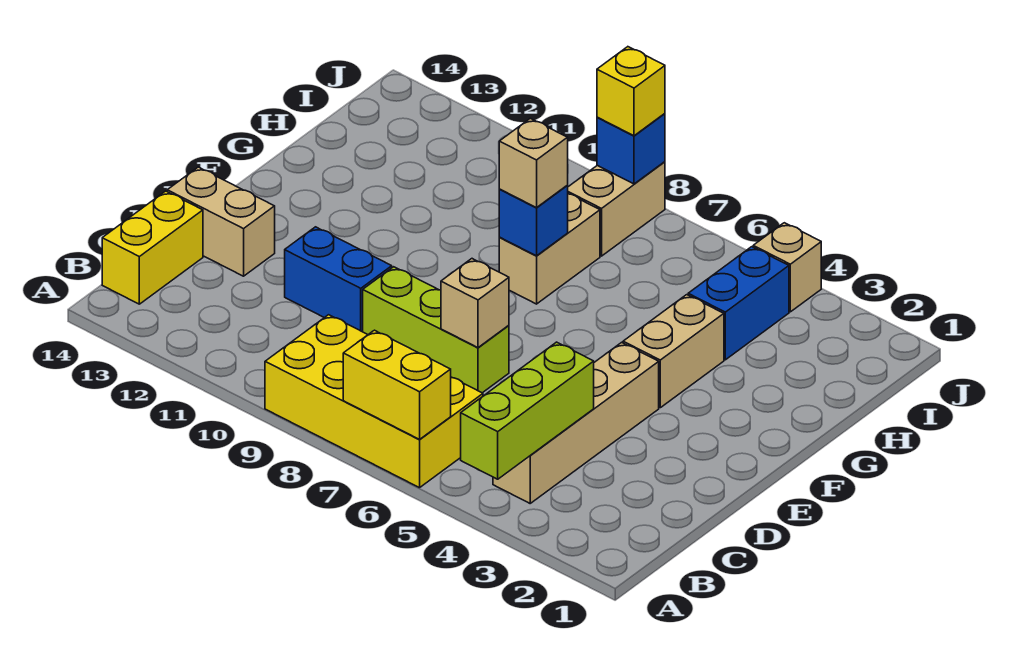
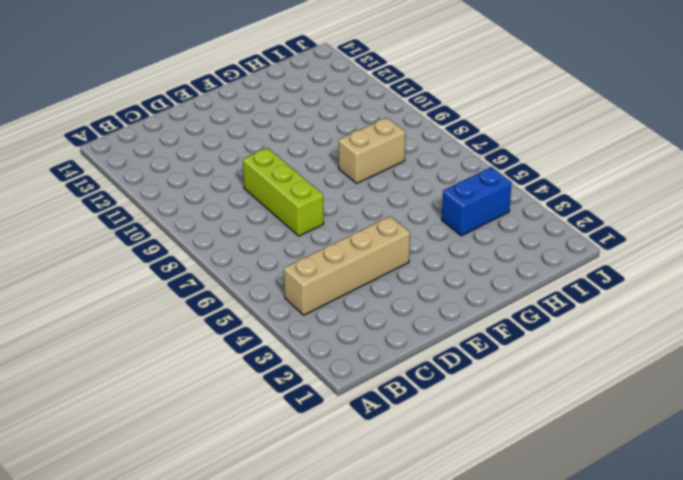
none -> yellow 2x4 brick [265,315,483,488]
none -> yellow 1x2 brick [102,191,203,304]
none -> blue 1x2 brick [285,227,392,332]

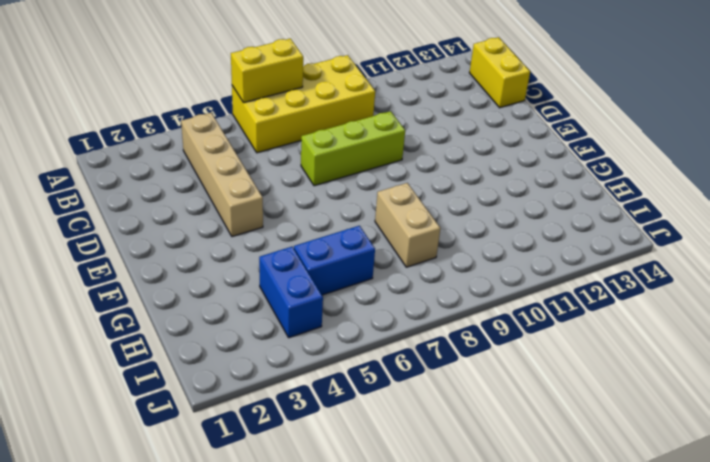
blue 1x2 brick [294,226,375,295] -> blue 1x2 brick moved to [285,227,392,332]
none -> tan 1x2 brick [167,167,275,276]
none -> tan 1x2 brick [623,295,724,408]
none -> tan 1x2 brick [568,162,665,256]

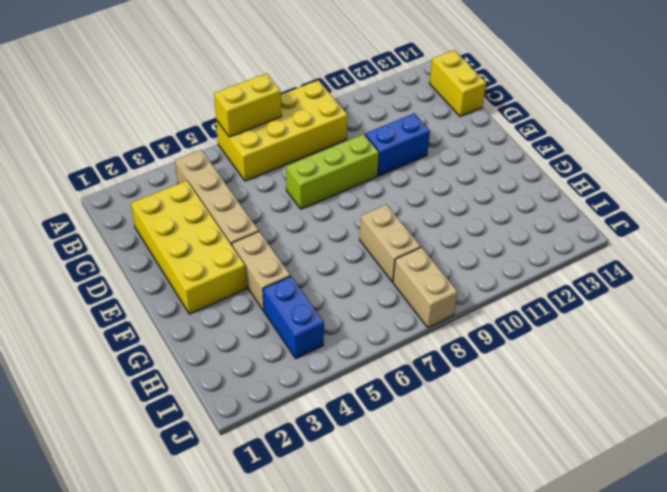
yellow 2x4 brick [131,181,247,314] -> none
none -> tan 1x2 brick [167,167,275,276]
none -> tan 1x1 brick [753,223,821,312]
none -> lime 1x3 brick [461,342,594,479]

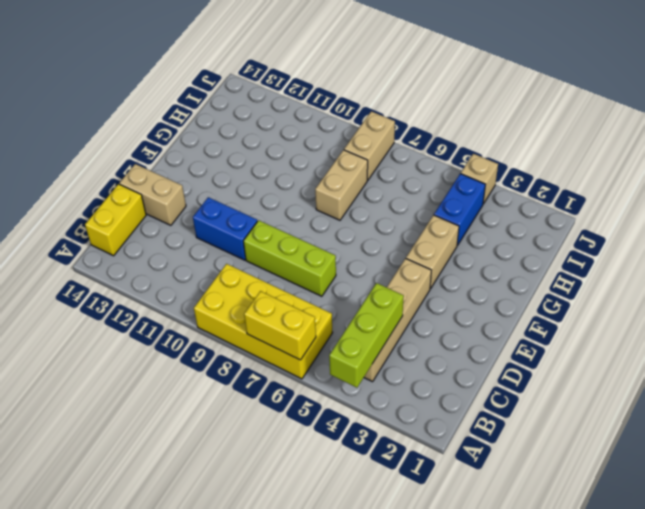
none -> tan 1x1 brick [441,259,509,348]
none -> blue 1x1 brick [499,186,568,256]
none -> blue 1x1 brick [597,114,665,184]

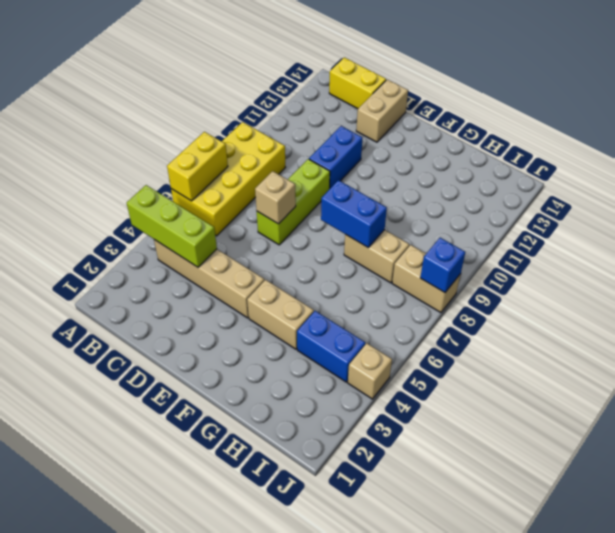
blue 1x2 brick [321,180,387,248] -> blue 1x1 brick [499,186,568,256]
none -> tan 1x1 brick [499,118,568,208]
none -> yellow 1x1 brick [597,47,665,136]

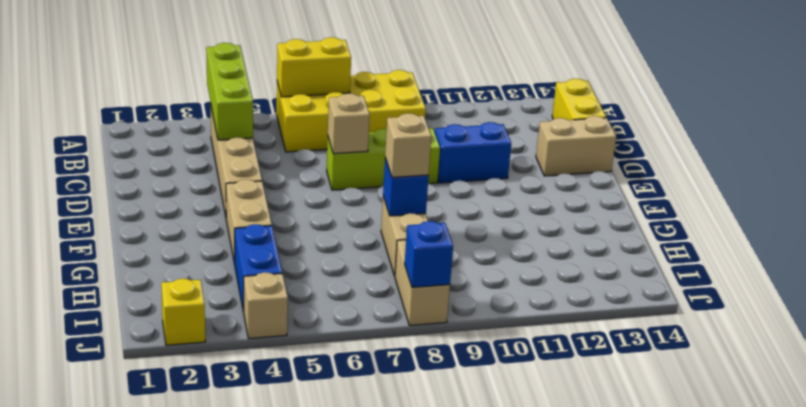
yellow 1x1 brick [161,279,205,345] -> yellow 1x1 brick moved to [597,47,665,136]

